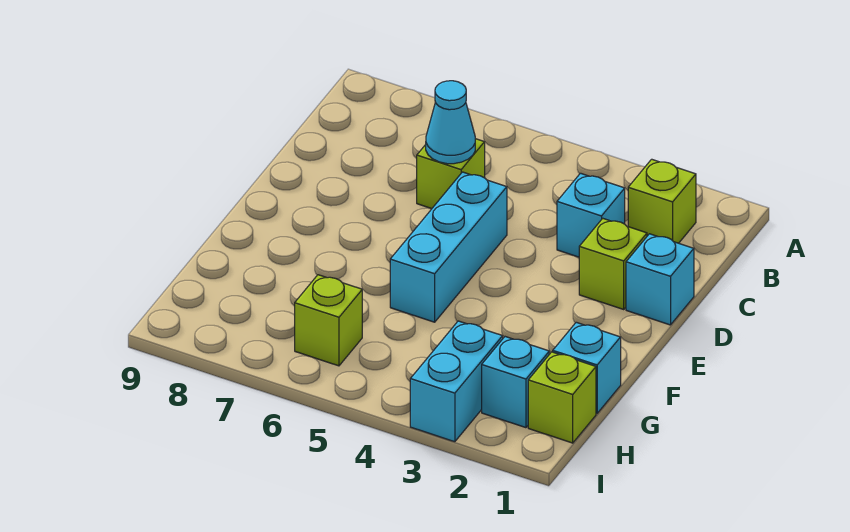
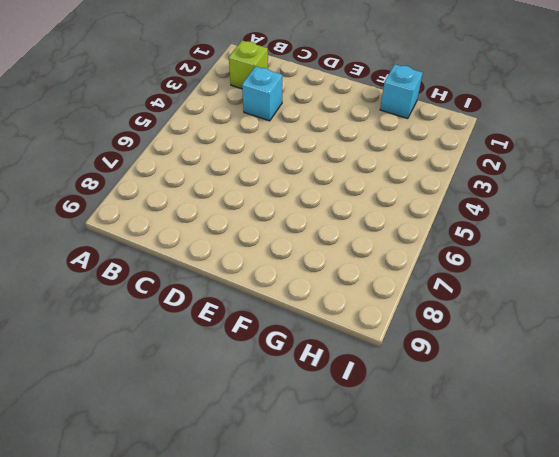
none -> lime 1x1 brick [417,139,485,209]
none -> cyan 1x1 brick [626,234,694,325]
none -> lime 1x1 brick [579,218,647,309]

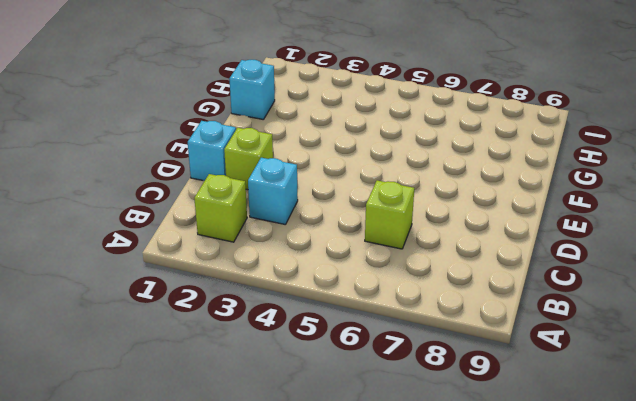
none -> cyan 1x3 brick [390,172,507,322]
none -> lime 1x1 brick [528,352,596,443]
none -> cyan 1x1 brick [482,337,549,428]

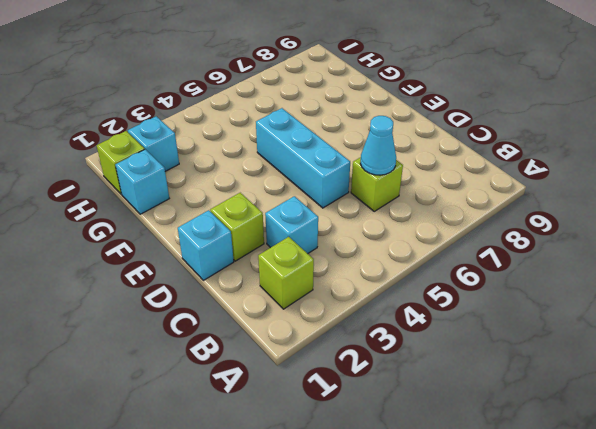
none -> cyan 1x2 brick [410,321,503,442]
none -> lime 1x1 brick [295,275,362,366]

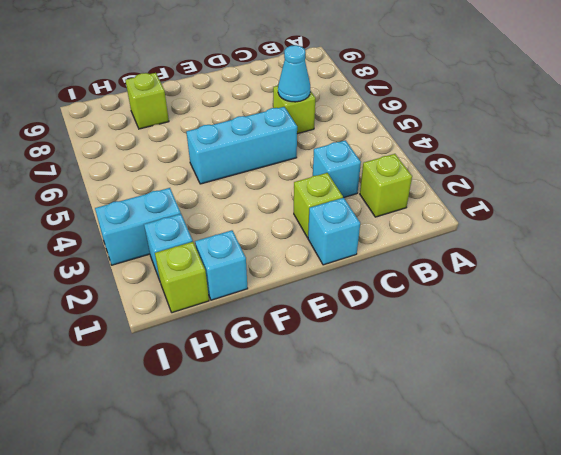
lime 1x1 brick [125,73,169,129] -> lime 1x1 brick moved to [295,275,362,366]

